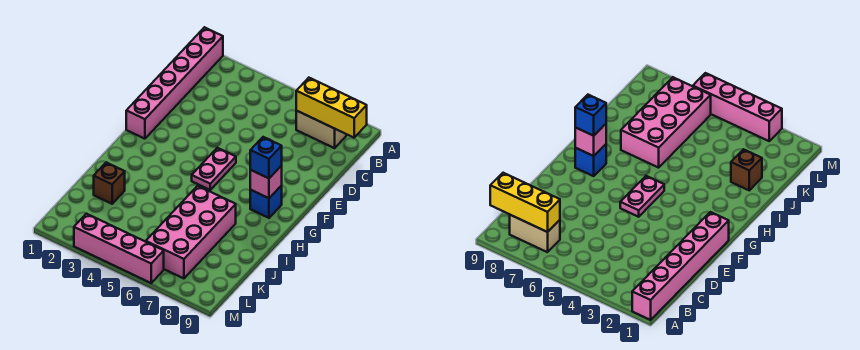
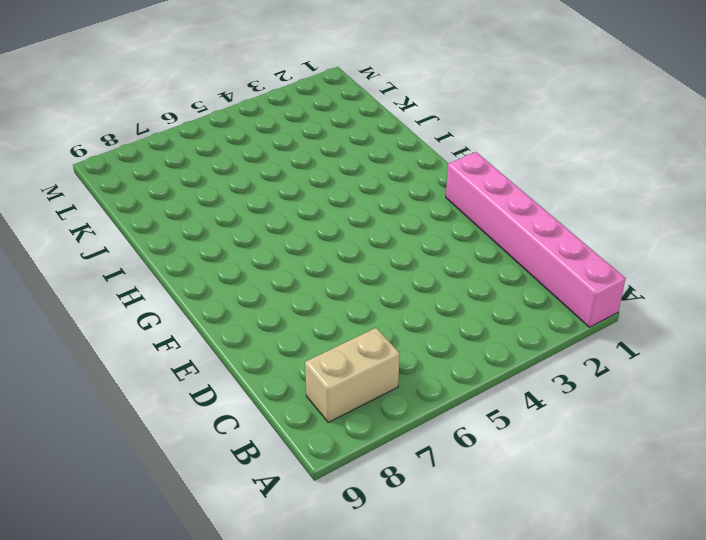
none -> pink 1x2 plate [192,148,236,190]
none -> blue 1x1 brick [250,185,282,218]

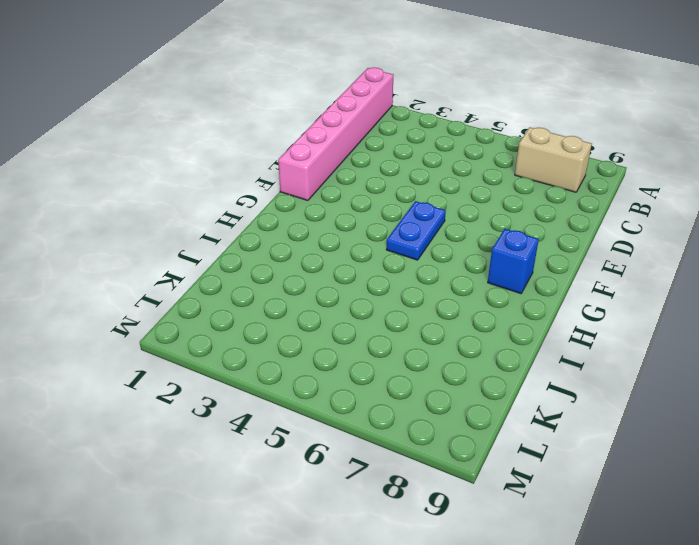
blue 1x2 plate [386,201,446,260] -> pink 1x2 plate [192,148,236,190]
none -> pink 2x4 brick [145,186,236,278]
none -> brown 1x1 brick [94,162,125,204]

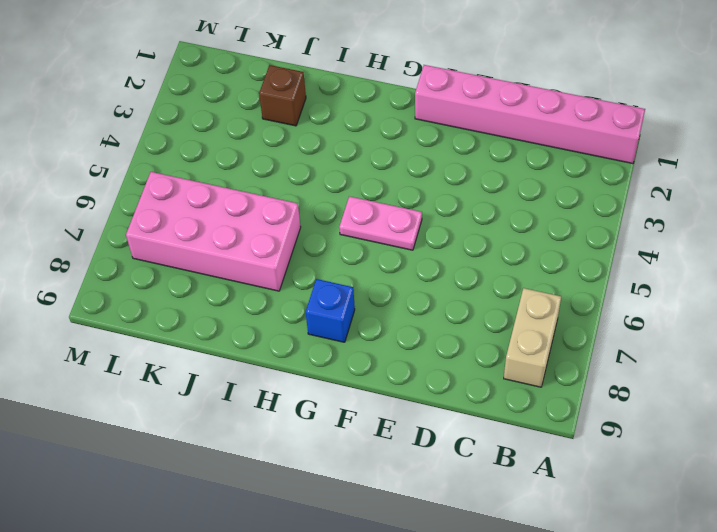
none -> pink 1x4 brick [74,214,164,283]
none -> yellow 1x3 brick [296,78,367,138]

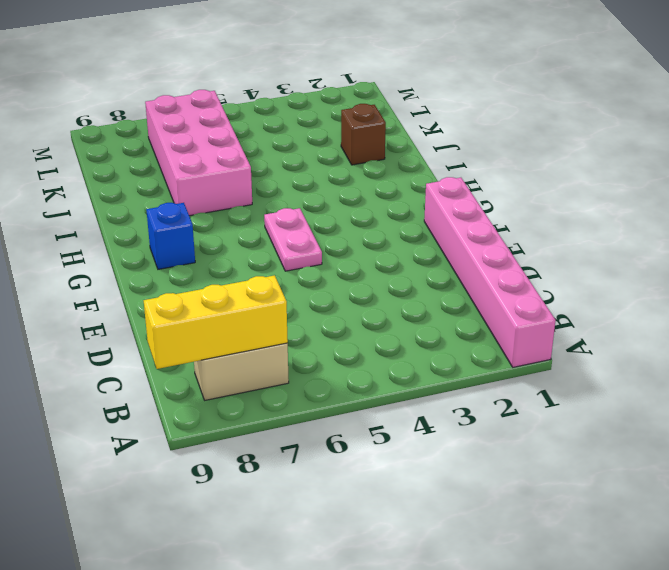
none -> pink 1x4 brick [74,214,164,283]
none -> pink 1x1 brick [250,166,282,198]

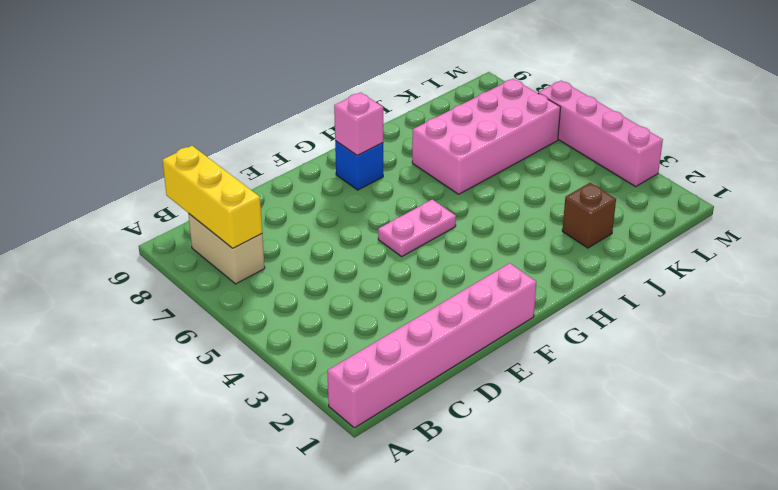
none -> blue 1x1 brick [250,137,282,178]

